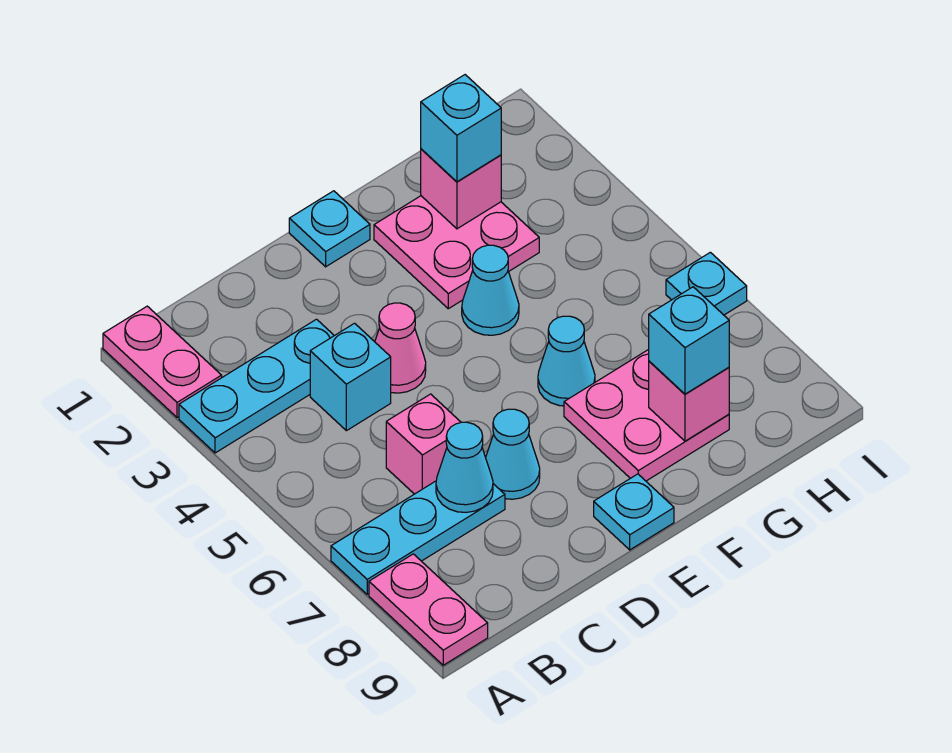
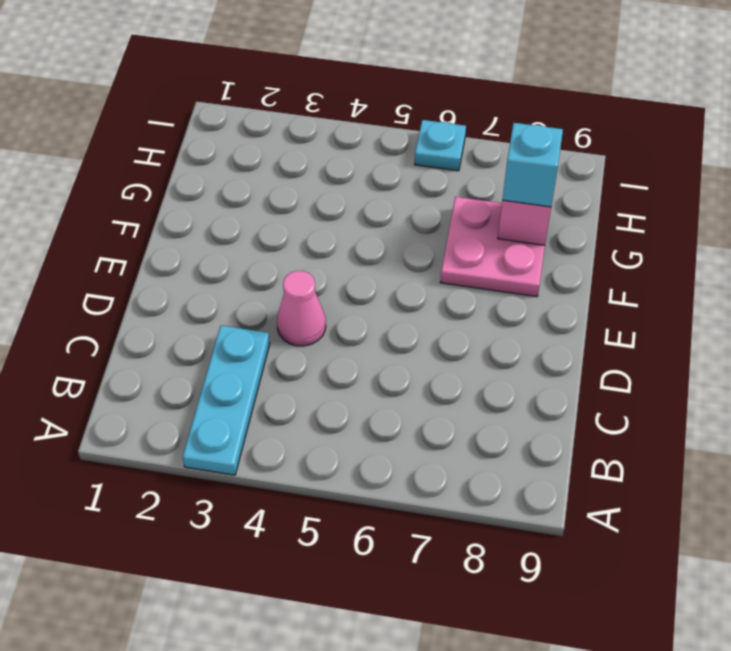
none -> pink 1x2 plate [103,306,222,418]
none -> cyan 1x3 plate [331,481,505,594]
none -> pink 1x2 plate [369,554,488,665]

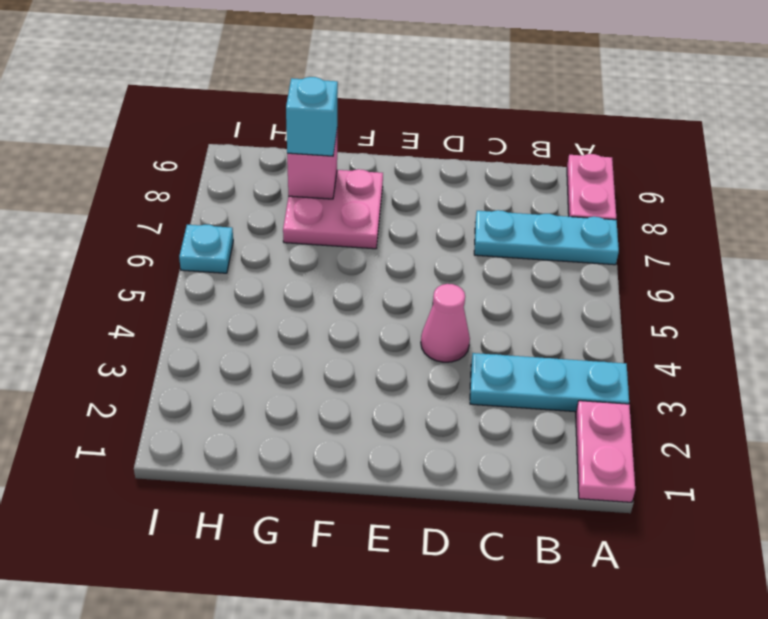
none -> cyan 1x1 brick [310,323,391,431]
none -> pink 1x1 brick [386,394,461,494]
none -> cyan 1x1 cone [486,409,540,499]

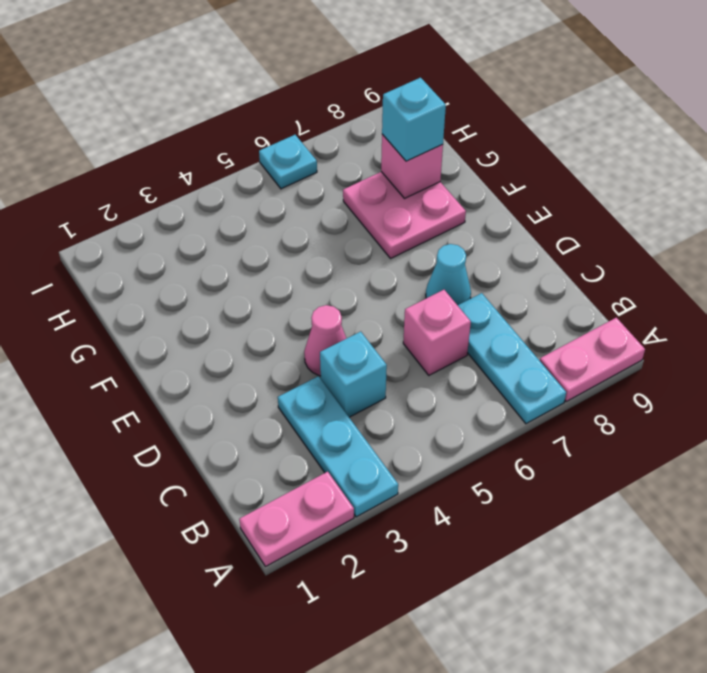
none -> cyan 1x1 plate [289,191,370,267]
none -> cyan 1x1 plate [594,474,674,550]
none -> pink 2x2 plate [374,196,539,309]

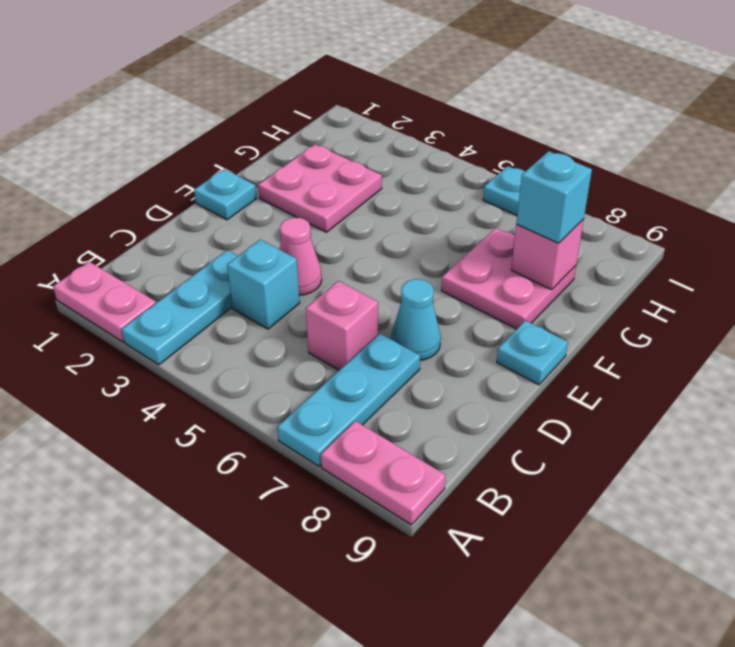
none -> cyan 1x1 cone [462,245,519,335]
none -> cyan 1x1 cone [538,316,595,406]
none -> cyan 1x1 cone [436,422,493,512]

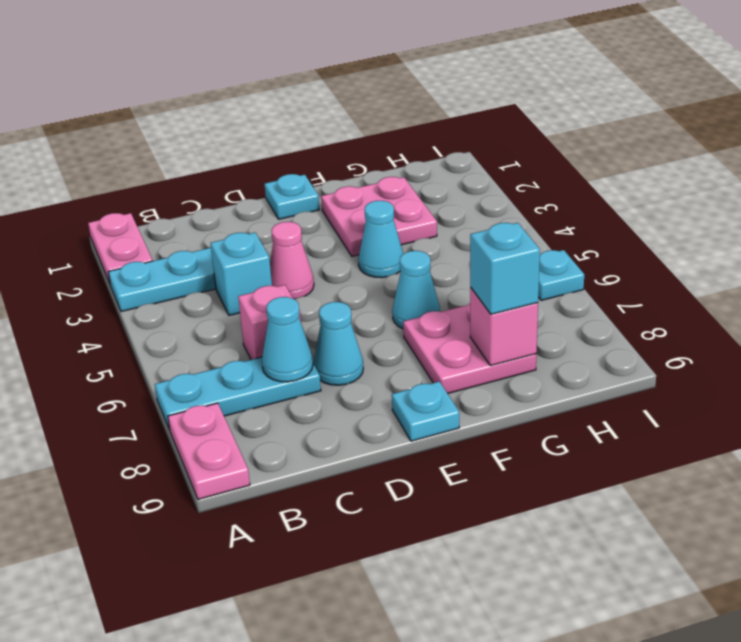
none -> pink 1x1 brick [421,149,501,229]
none -> cyan 1x1 brick [421,75,501,182]

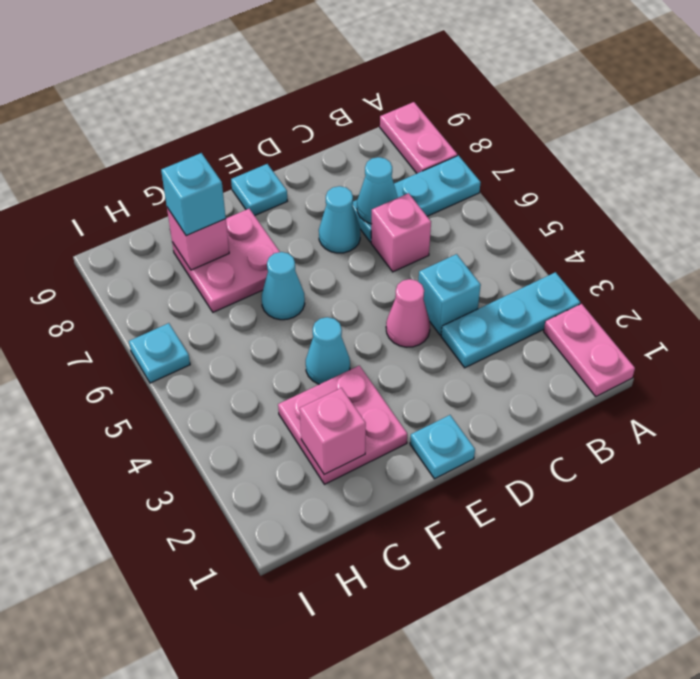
none -> cyan 1x1 brick [421,75,501,182]

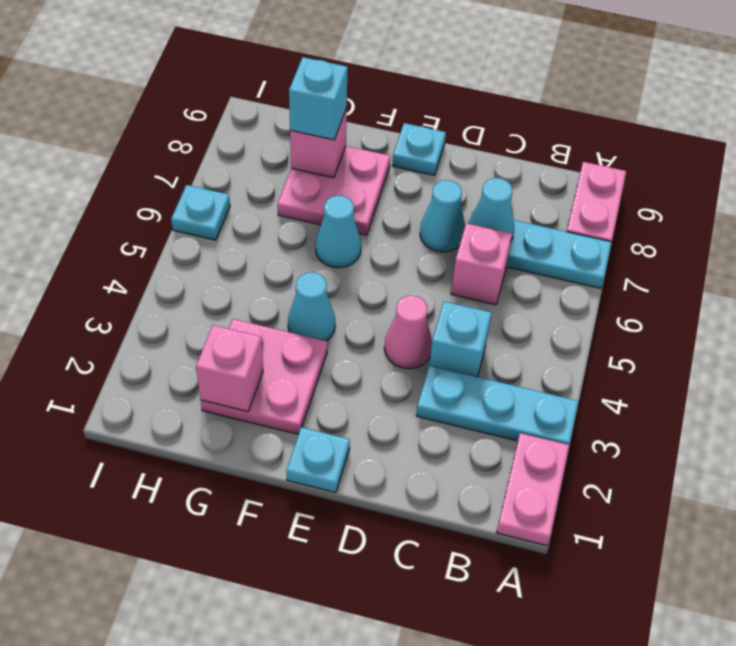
none -> cyan 1x1 brick [421,75,501,182]

